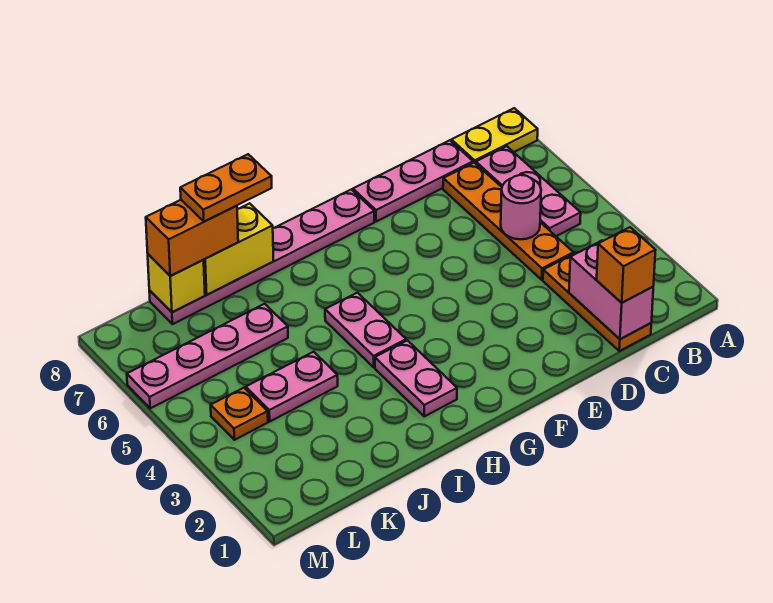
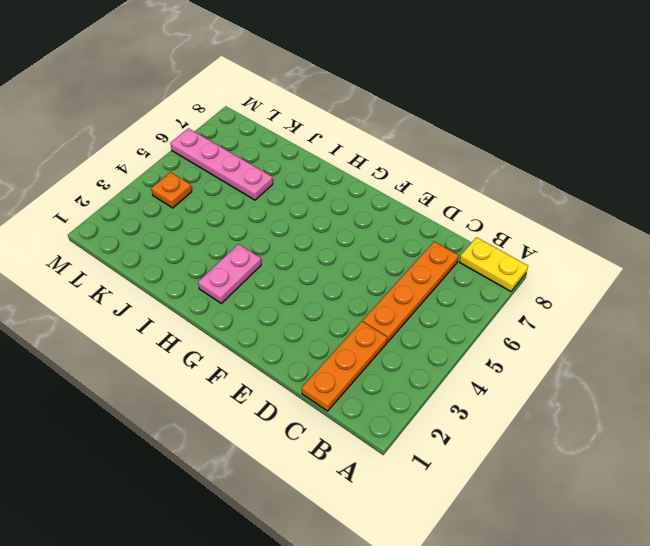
none -> pink 1x3 plate [476,146,581,236]
none -> pink 1x3 plate [353,140,473,222]
none -> pink 1x6 plate [149,189,374,324]

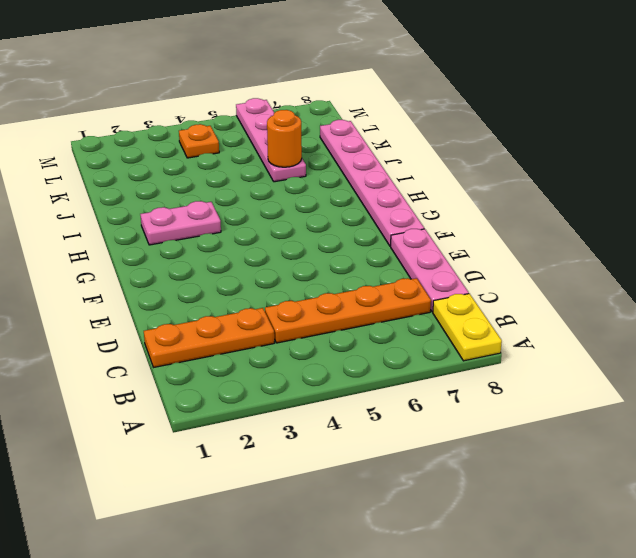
orange 1x1 round brick [267,110,302,167] -> none
none -> pink 1x3 plate [476,146,581,236]
none -> pink 1x2 plate [325,293,406,367]
none -> pink 1x2 plate [246,352,338,421]

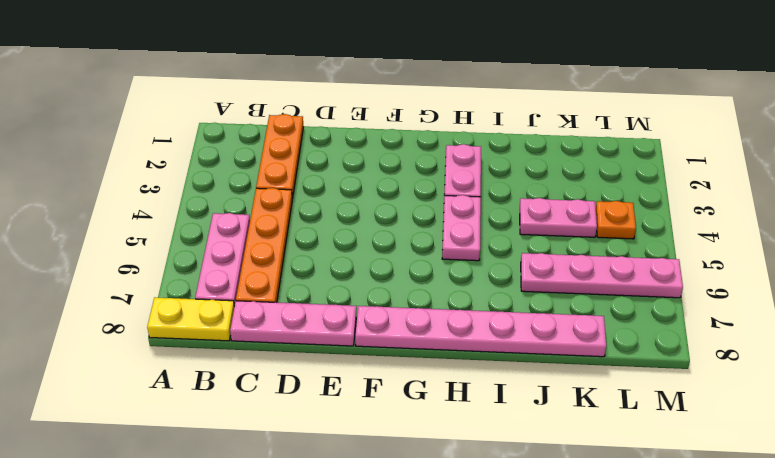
none -> pink 1x2 brick [569,241,653,339]
none -> pink 1x1 round brick [501,175,541,239]
none -> yellow 1x2 brick [204,203,274,295]

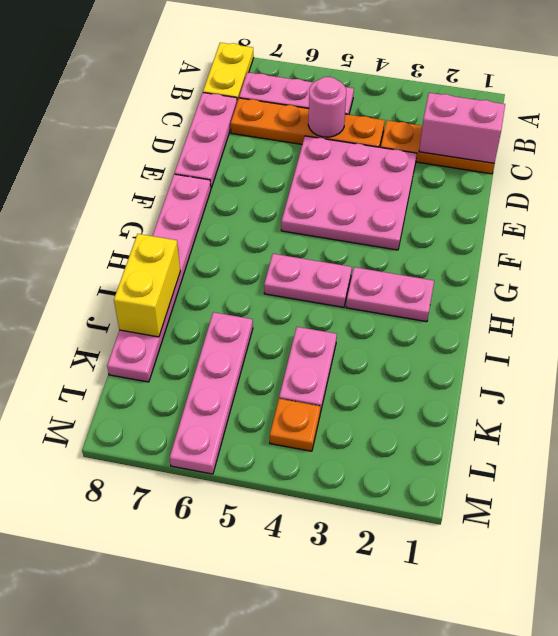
pink 3x3 plate [281,136,417,250] -> none
none -> yellow 1x1 brick [148,254,205,312]
none -> orange 1x1 brick [597,227,656,303]
none -> orange 1x2 brick [146,200,238,276]

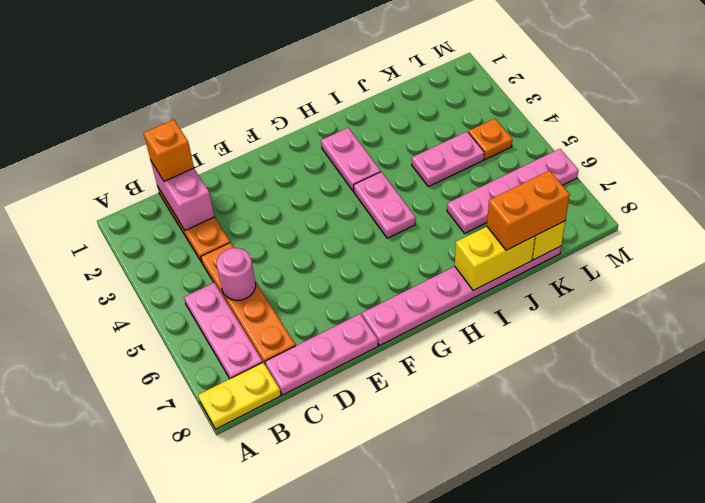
none -> orange 1x2 plate [180,154,272,222]

